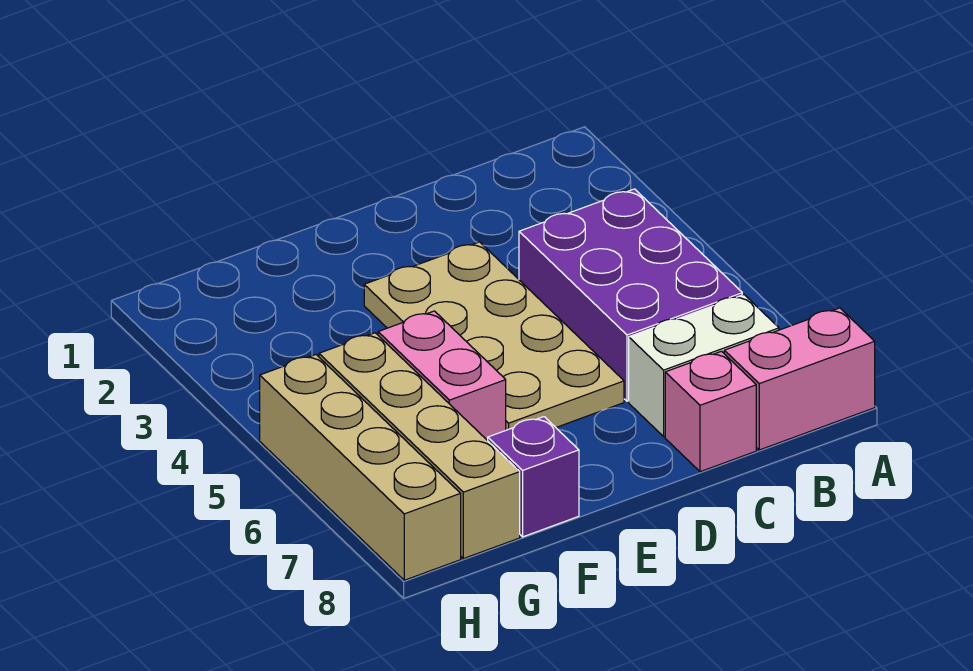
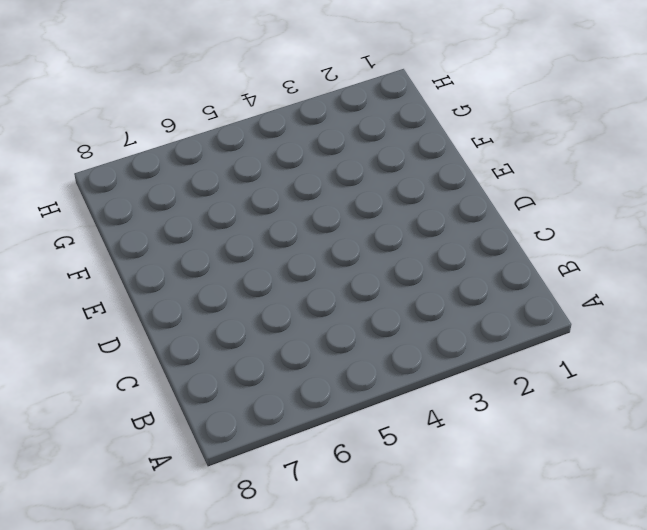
none -> pink 1x2 brick [724,308,875,450]
none -> purple 2x3 brick [519,189,742,401]

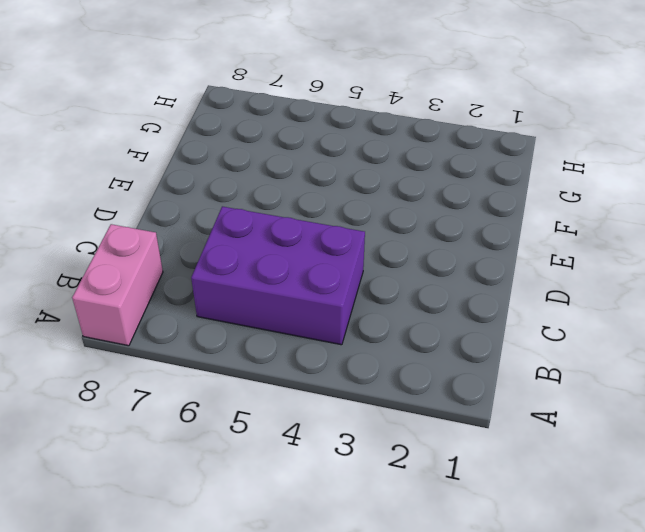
none -> white 1x2 brick [629,295,779,436]
none -> pink 1x1 brick [665,351,756,472]

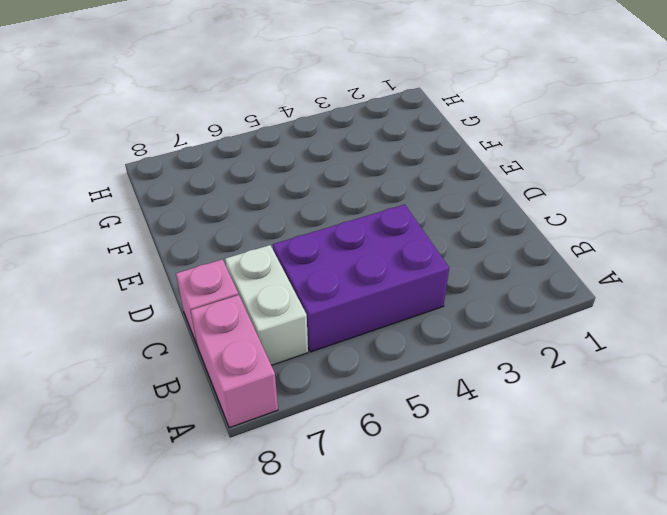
none -> tan 2x4 plate [364,242,624,430]
none -> pink 1x2 brick [378,311,506,441]

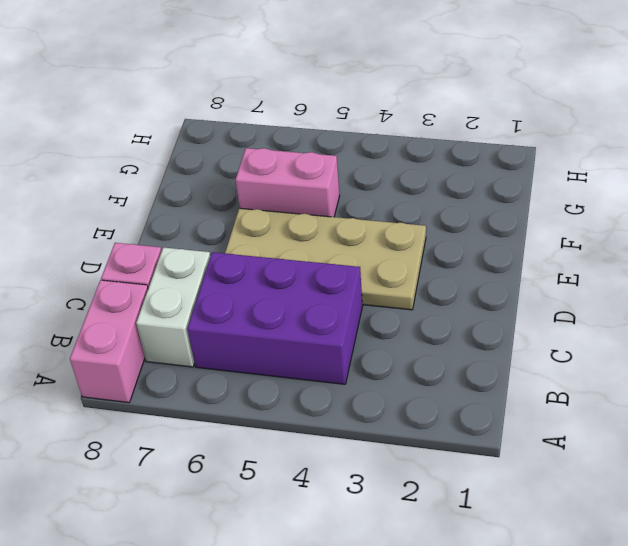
none -> purple 1x1 brick [488,417,579,537]
none -> tan 1x4 brick [319,333,520,559]

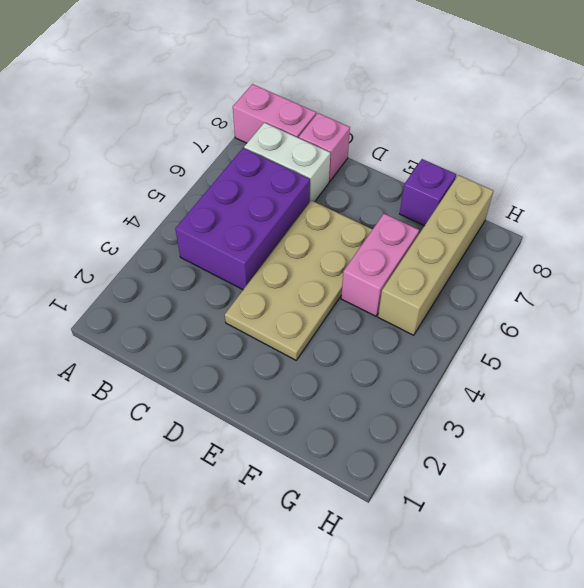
none -> tan 1x4 brick [260,355,461,580]

